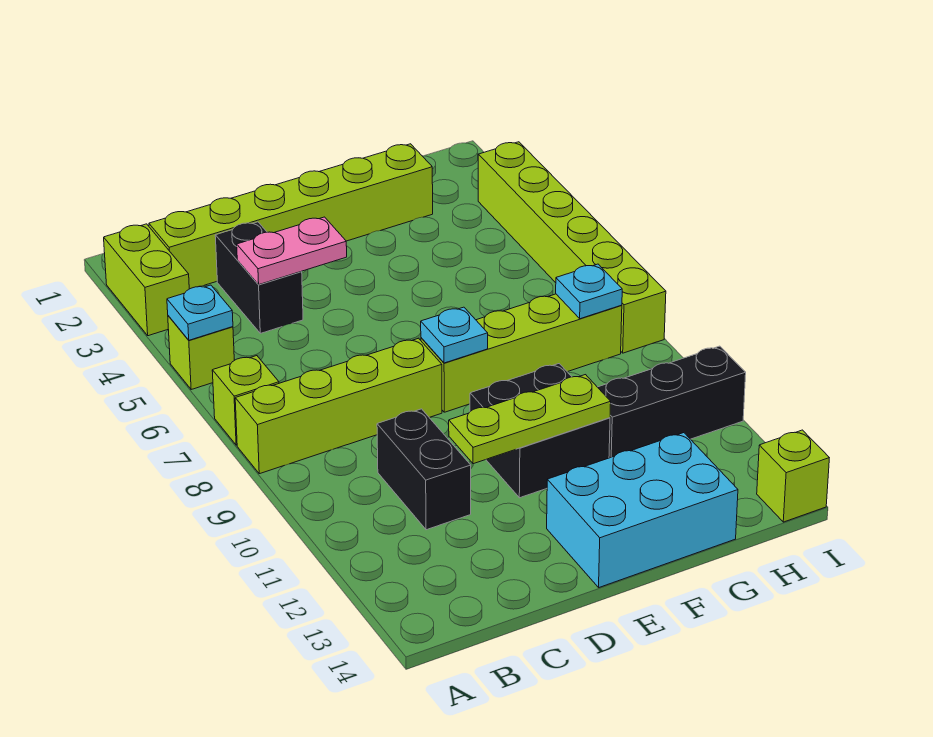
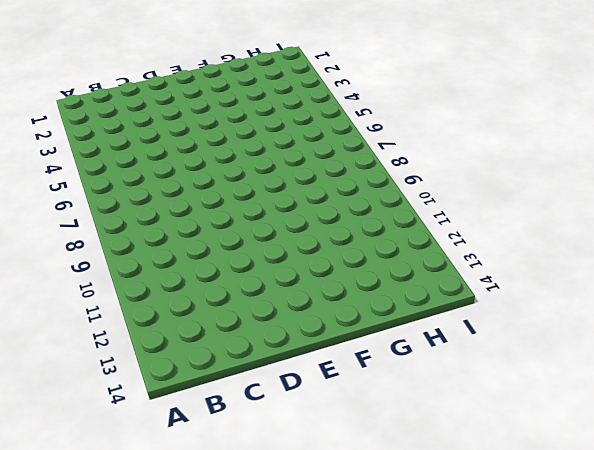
none -> lime 1x2 brick [104,224,189,336]
none -> lime 1x1 brick [168,316,234,389]
none -> lime 1x1 brick [212,356,279,445]

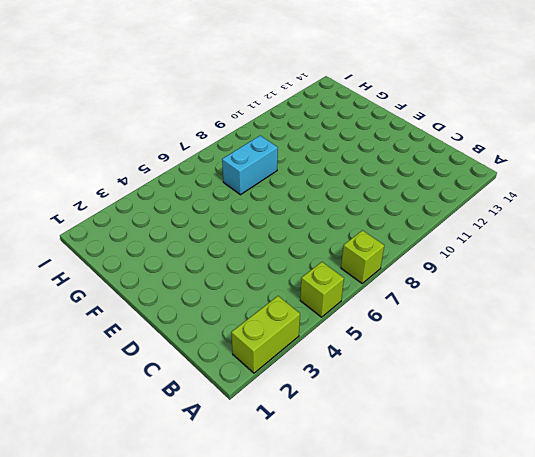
cyan 1x2 brick [222,136,278,195] -> lime 1x4 brick [421,294,622,412]
none -> lime 1x4 brick [235,338,442,474]
none -> lime 1x6 brick [149,144,433,289]
none -> black 1x2 brick [215,222,303,333]

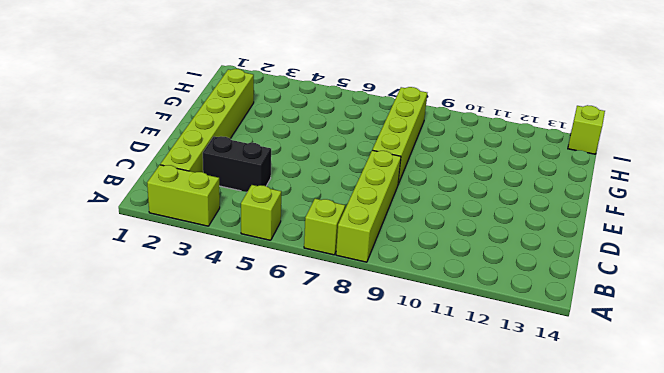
none -> black 1x2 brick [377,409,471,530]
none -> black 2x2 brick [470,364,610,498]
none -> cyan 2x3 brick [547,433,738,587]

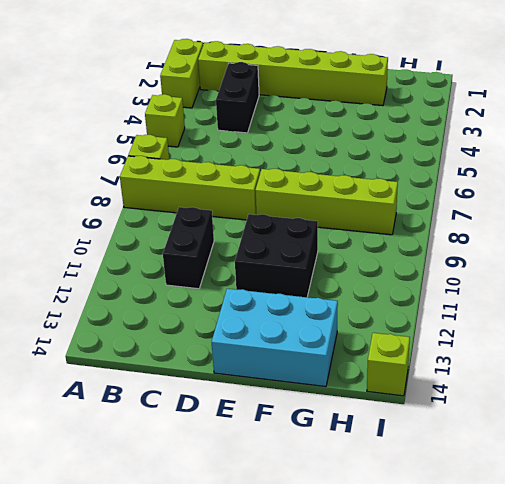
none -> black 1x3 brick [598,346,746,458]
none -> lime 1x6 brick [478,142,666,353]
none -> cyan 1x1 plate [167,285,233,340]

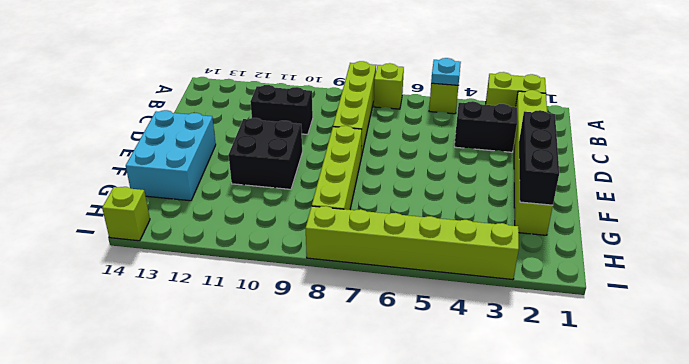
black 1x3 brick [519,110,559,205] -> black 1x3 brick moved to [598,346,746,458]
none -> pink 1x2 plate [237,217,347,285]
none -> lime 1x3 plate [449,375,611,464]
none -> cyan 1x1 plate [421,307,488,363]

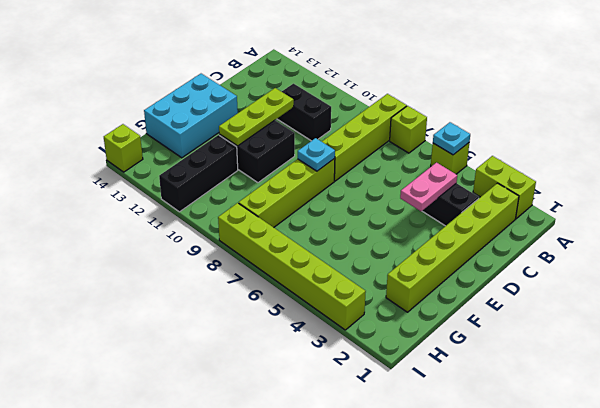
none -> cyan 1x1 plate [556,264,622,319]

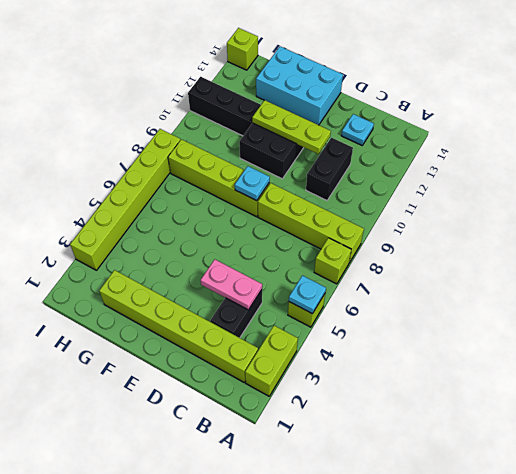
cyan 1x1 plate [341,114,374,145] -> cyan 1x1 plate moved to [556,264,622,319]

